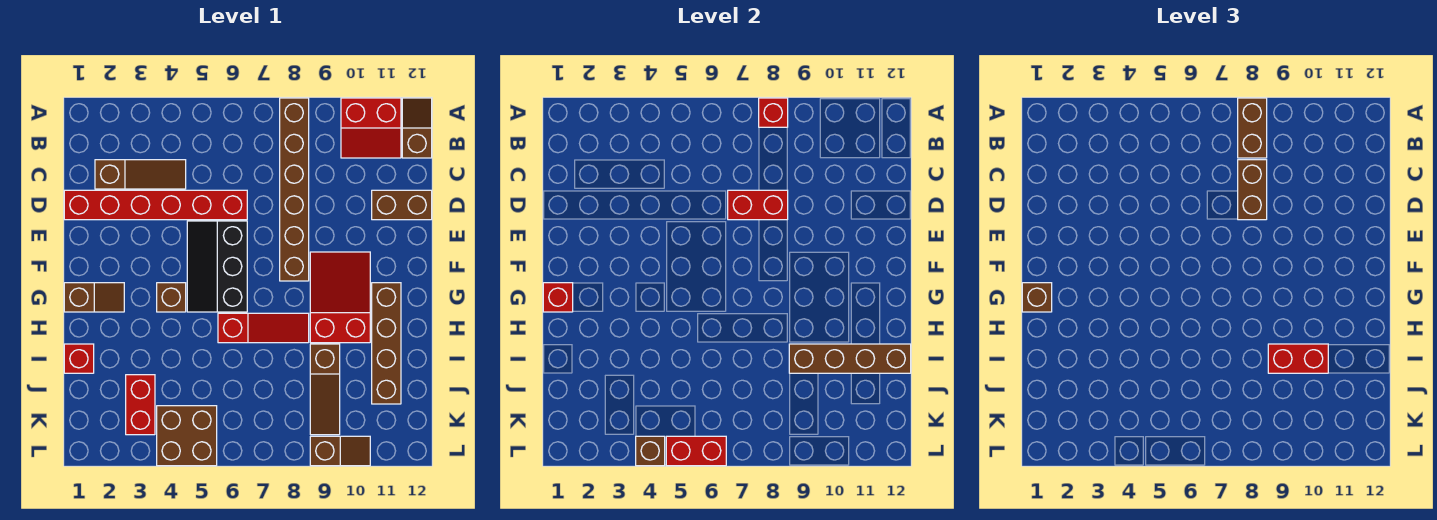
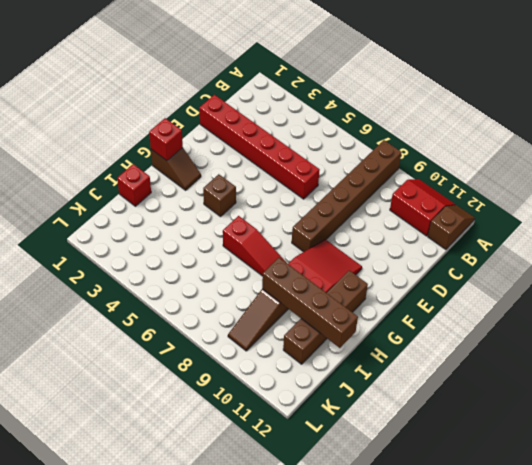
red 2x2 slope [390,179,455,236] -> red 2x2 slope turned to [341,98,401,158]
none -> brown 1x3 slope [95,160,186,189]
none -> brown 1x2 brick [372,190,432,220]
none -> black 2x3 slope [187,221,247,312]

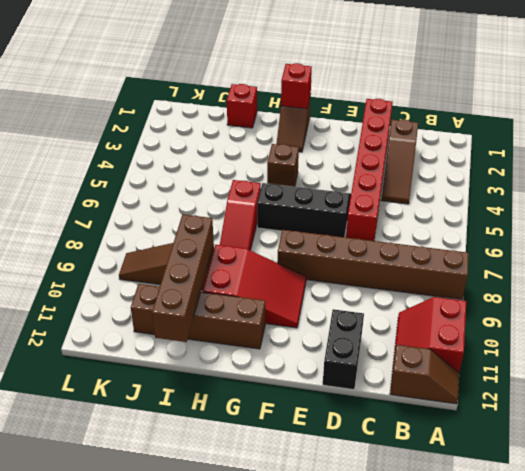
black 1x2 brick [323,309,364,389] -> brown 1x2 brick [372,190,432,220]
none -> red 1x2 brick [126,375,155,435]
none -> brown 2x2 brick [157,406,217,466]
none -> brown 1x2 slope [310,436,370,466]

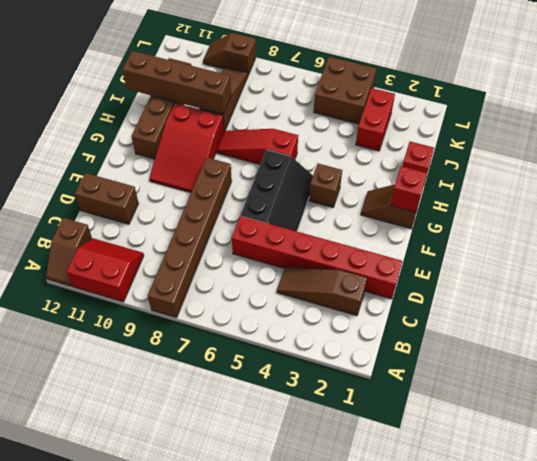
none -> red 1x1 brick [759,98,788,127]
none -> red 1x2 brick [728,190,788,220]
none -> brown 1x1 brick [636,436,665,466]

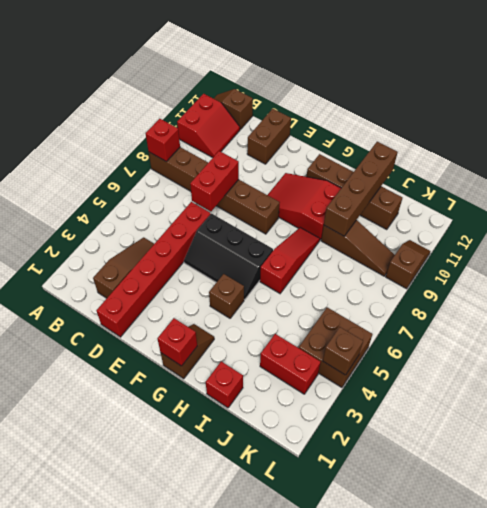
none -> red 1x2 brick [666,436,726,466]
none -> brown 1x2 brick [1238,98,1267,158]
none -> brown 1x2 brick [1238,160,1267,220]

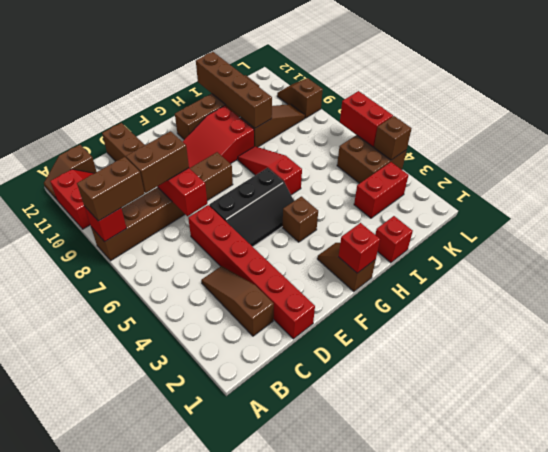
none -> brown 1x1 brick [1022,283,1052,312]
none -> red 1x2 brick [1268,344,1328,373]

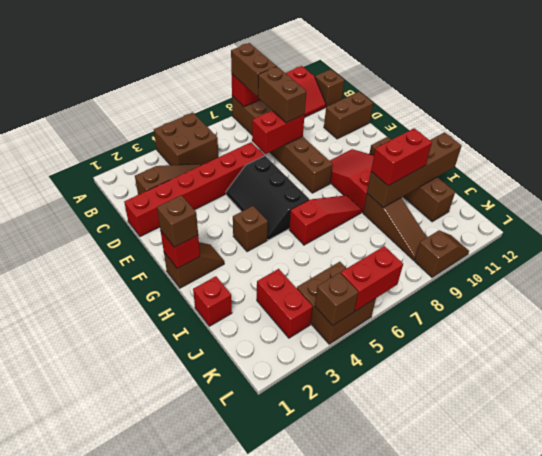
brown 2x2 brick [154,113,218,165] -> none

